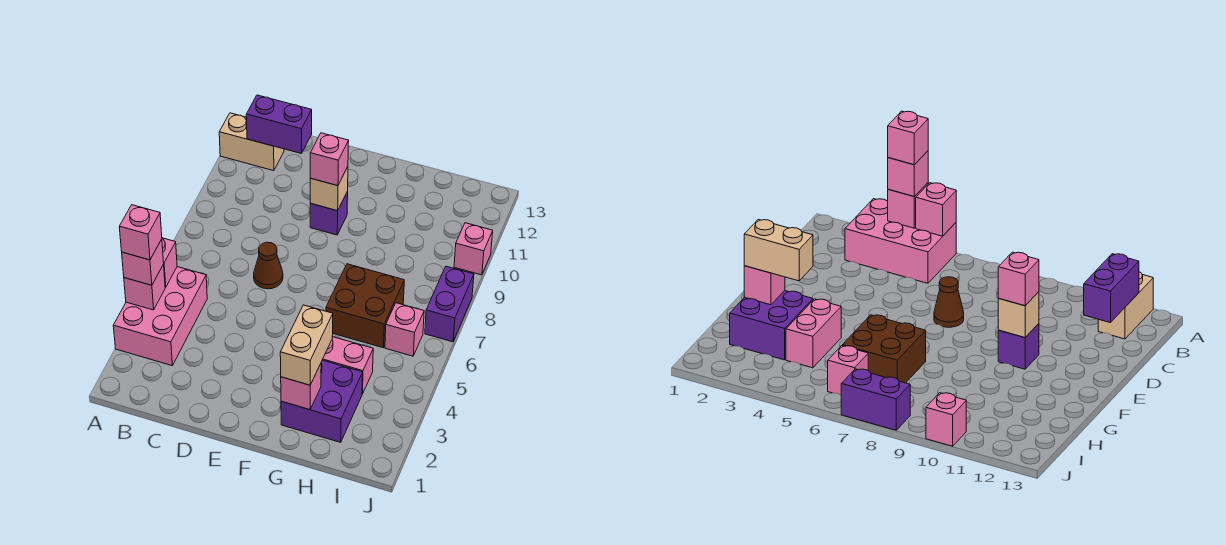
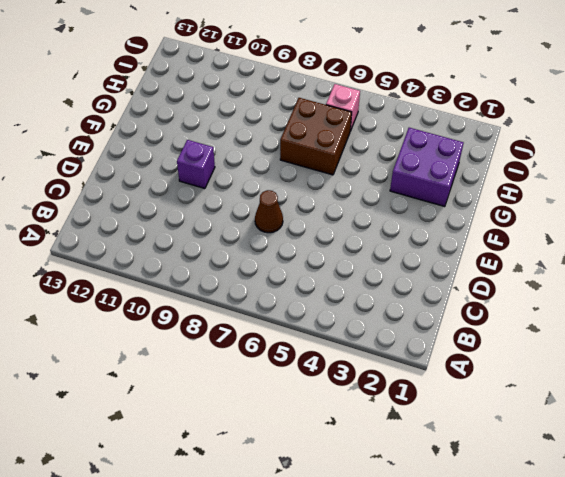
none -> pink 2x3 brick [113,267,207,366]
none -> tan 1x2 brick [219,113,284,171]
none -> pink 1x2 brick [322,337,373,394]

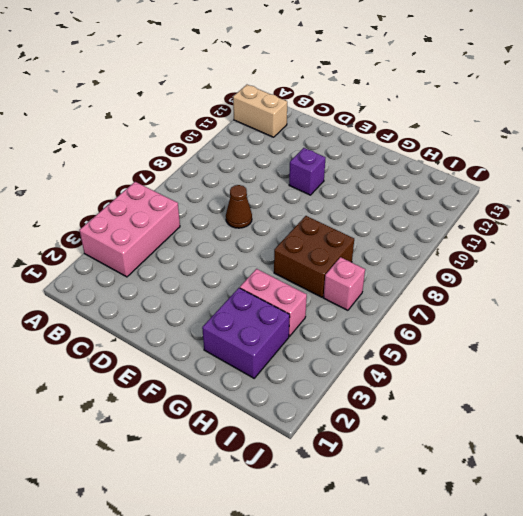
none -> purple 1x2 brick [425,266,474,342]
none -> pink 1x1 brick [454,223,493,275]
none -> pink 1x1 brick [124,265,165,310]

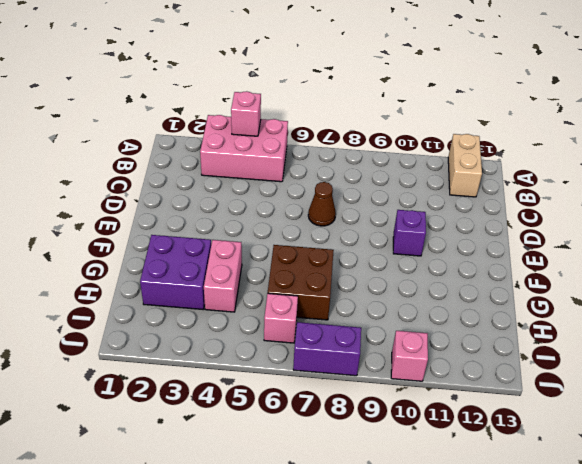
none -> pink 1x1 brick [162,238,177,287]
none -> purple 1x2 brick [246,95,312,154]
none -> tan 1x1 brick [310,167,348,211]

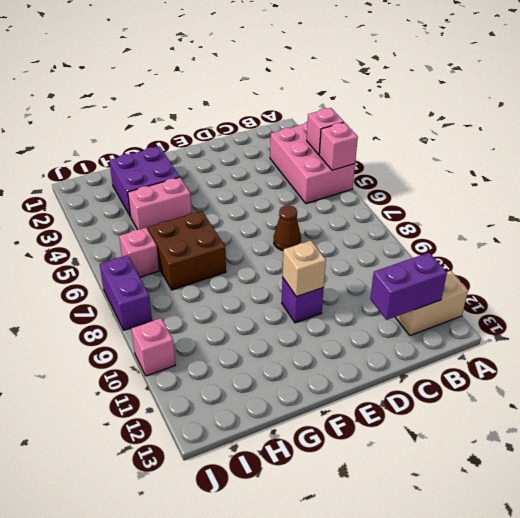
none -> pink 1x1 brick [281,364,321,410]
none -> pink 1x1 brick [122,239,164,285]
none -> pink 1x1 brick [310,133,349,186]

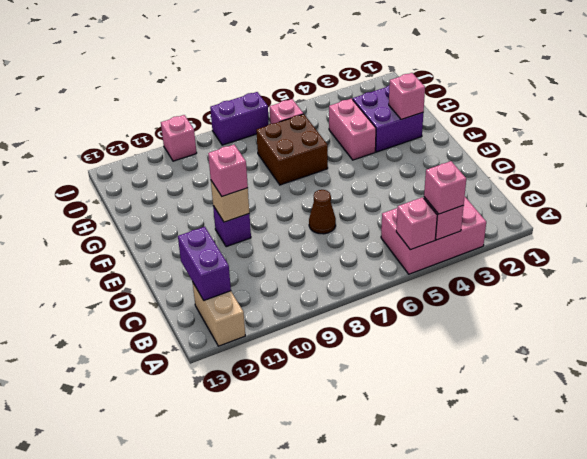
none -> tan 1x2 brick [280,305,333,385]
none -> pink 1x1 brick [119,205,162,260]

